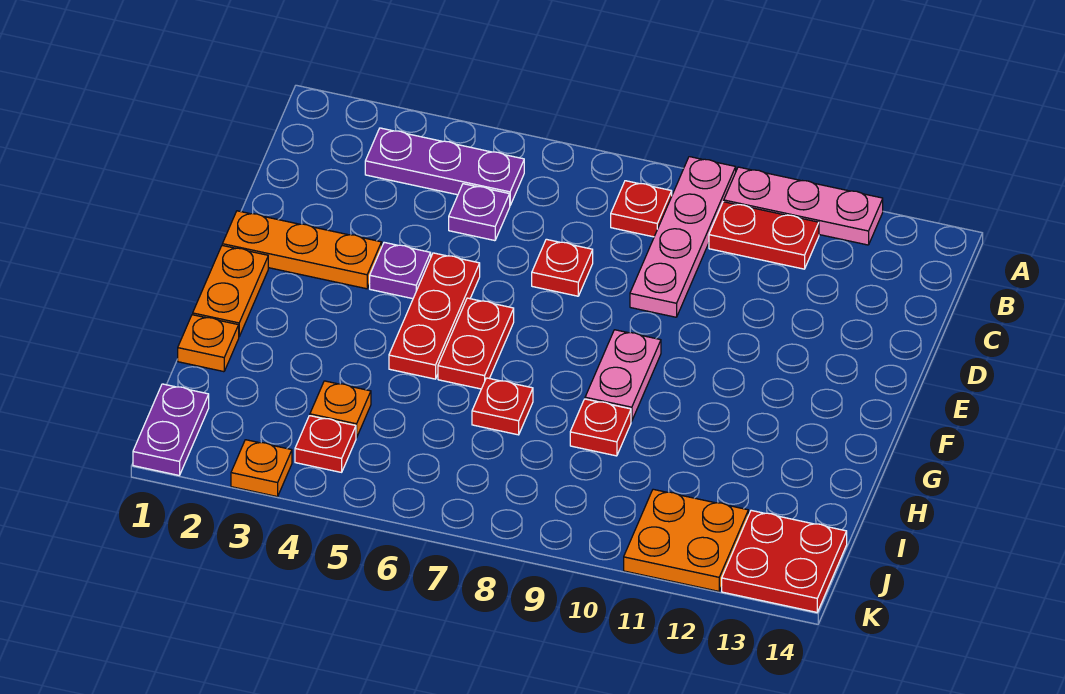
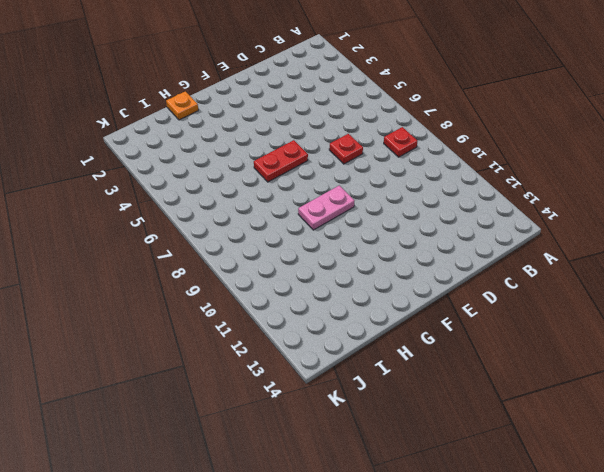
none -> pink 1x4 plate [630,157,736,317]
none -> pink 1x3 plate [724,167,883,245]
none -> purple 1x3 plate [365,128,524,205]

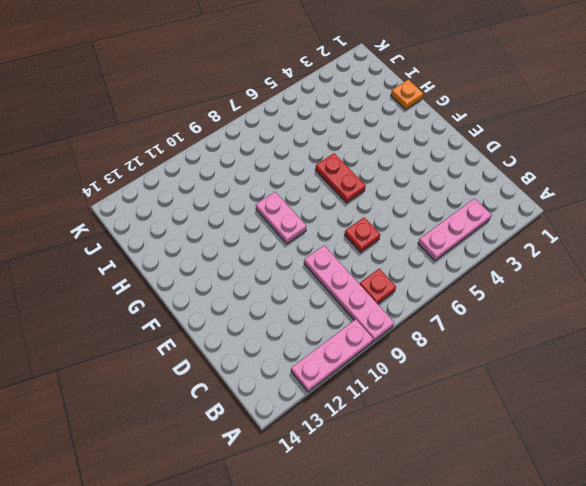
pink 1x3 plate [418,199,492,261] -> purple 1x3 plate [365,128,524,205]
none -> red 1x2 plate [709,202,819,269]
none -> purple 1x1 plate [449,184,510,241]
none -> orange 1x3 plate [222,211,382,289]

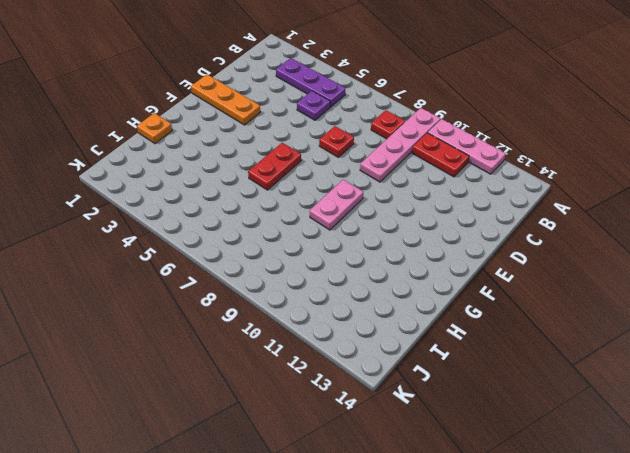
none -> purple 1x1 plate [370,242,431,299]
none -> red 1x3 plate [389,253,480,379]
none -> orange 1x2 plate [193,246,268,336]

